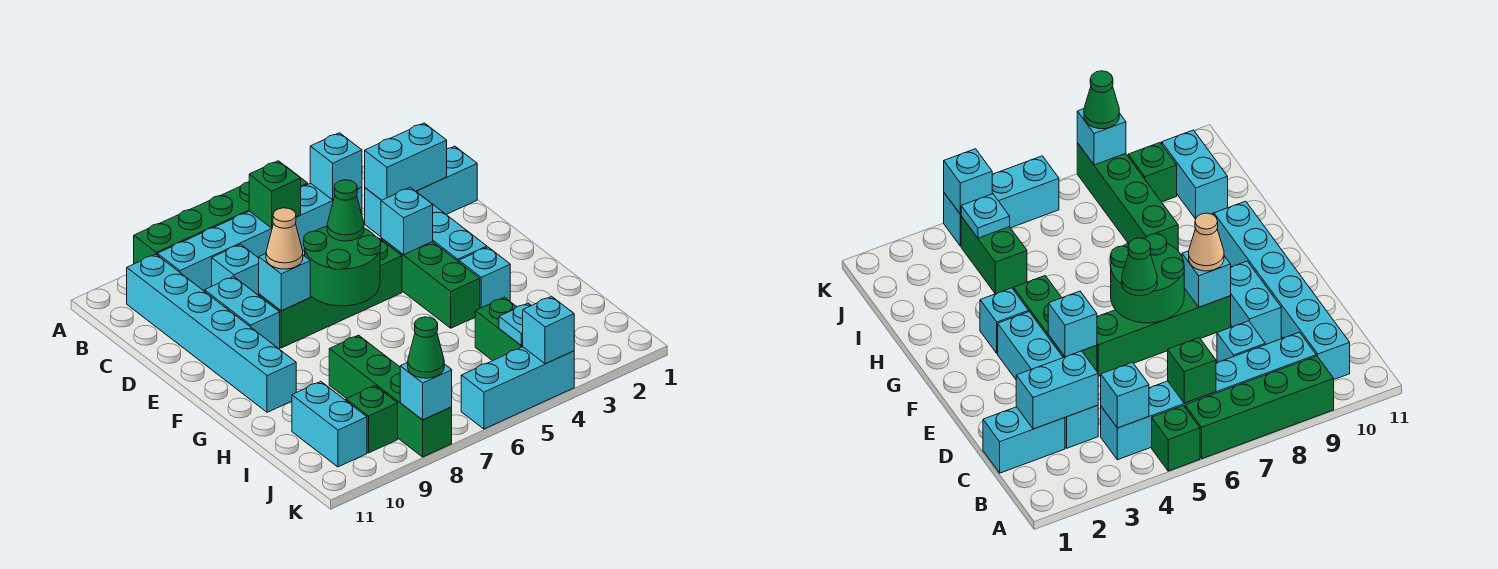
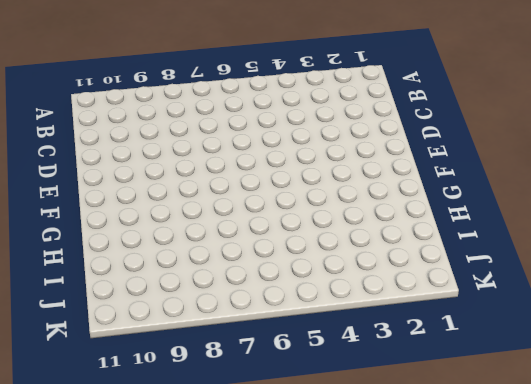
none -> green 1x1 brick [1152,406,1200,471]
none -> green 1x4 brick [134,182,249,264]
none -> cyan 1x6 brick [157,183,362,291]

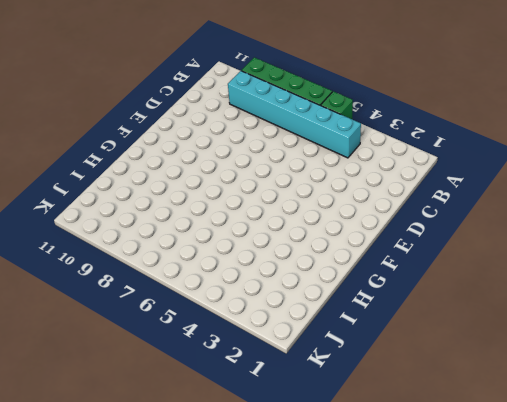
none -> cyan 1x6 brick [127,254,296,412]
none -> cyan 1x2 brick [416,146,477,214]
none -> cyan 1x4 brick [365,188,487,262]

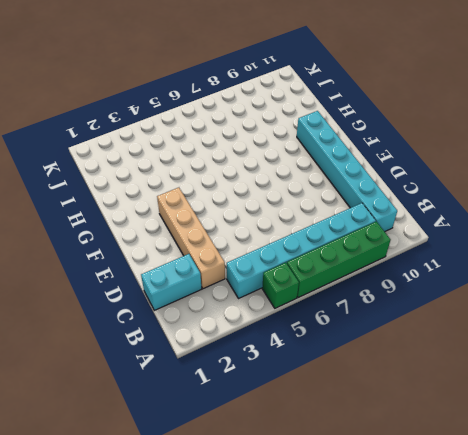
tan 1x4 brick [157,188,225,289] -> cyan 1x4 brick [365,188,487,262]
none -> cyan 1x1 brick [212,244,259,295]
none -> cyan 1x2 brick [205,277,280,349]
none -> green 1x3 brick [381,238,480,328]

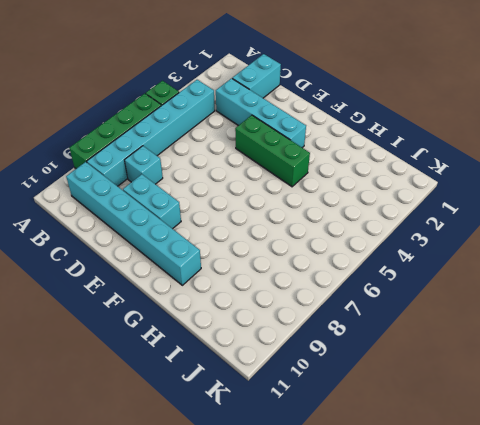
none -> green 1x4 brick [259,239,402,348]
none -> cyan 1x1 brick [459,247,510,308]
none -> green 1x4 brick [329,335,452,457]

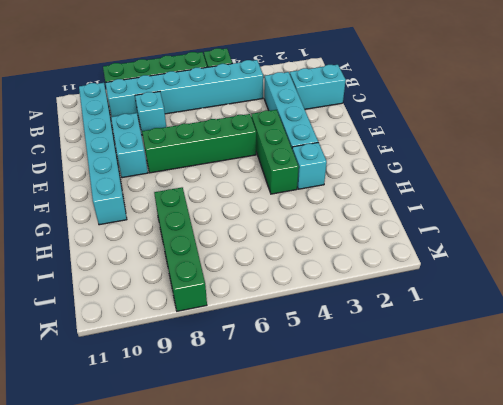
none -> green 1x2 brick [475,297,523,361]
none -> cyan 1x2 brick [292,382,367,467]
none -> green 1x1 brick [346,386,398,453]

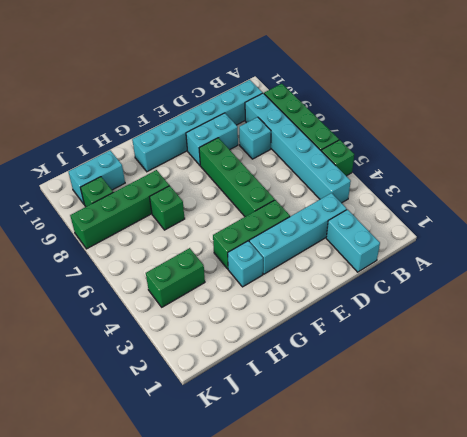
green 1x1 brick [150,186,185,230] -> green 1x1 brick moved to [249,161,301,228]
none -> cyan 1x3 brick [461,347,574,429]
none -> cyan 1x1 brick [310,133,362,200]
none -> cyan 1x2 brick [365,123,447,200]

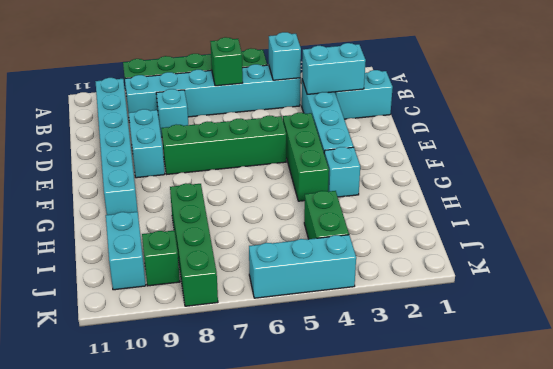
none -> cyan 1x1 brick [381,187,433,254]
none -> green 2x2 round brick [304,226,381,306]
none -> cyan 1x1 brick [259,254,310,311]

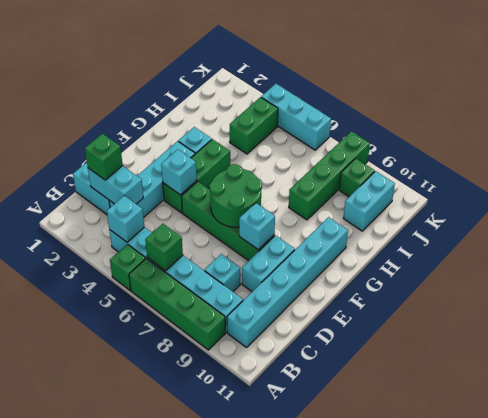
green 1x1 brick [85,134,123,180] -> none
none -> cyan 1x1 plate [499,303,531,346]
none -> cyan 1x1 brick [522,296,574,364]
none -> cyan 1x1 brick [400,362,452,420]

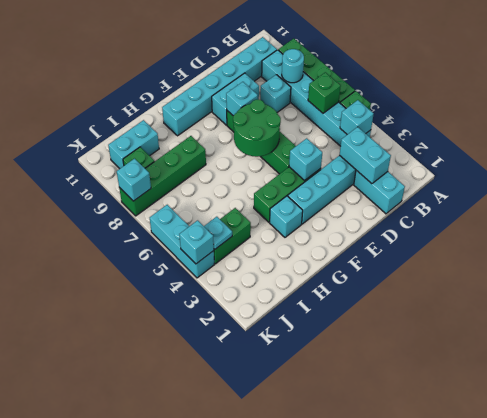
cyan 1x1 round brick [282,49,304,83] -> none
none -> green 1x1 cone [327,180,364,241]
none -> tan 1x1 cone [266,208,303,269]
none -> green 1x1 cone [408,317,444,378]

